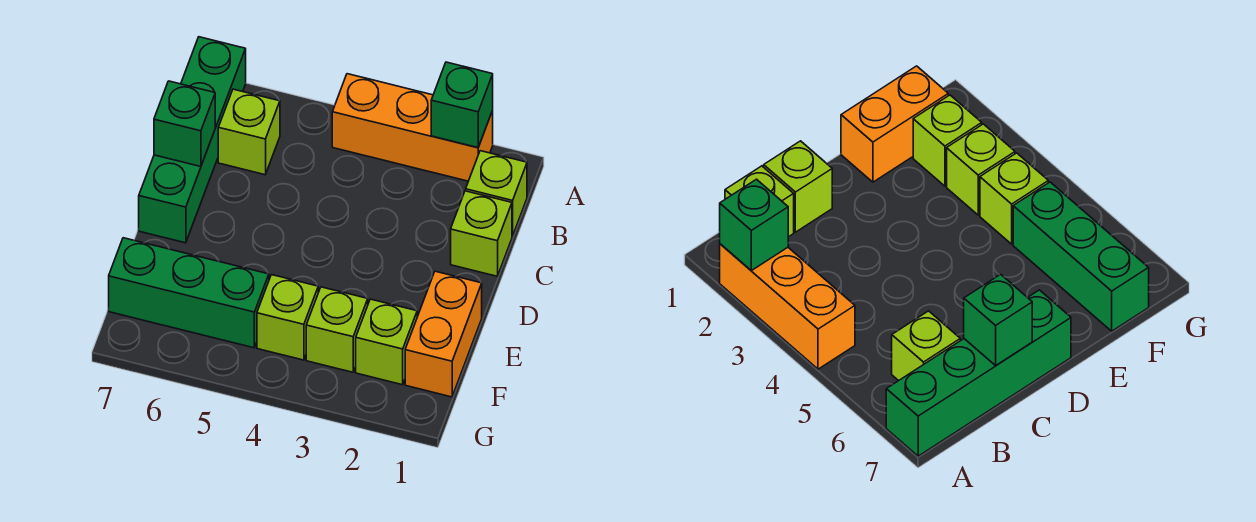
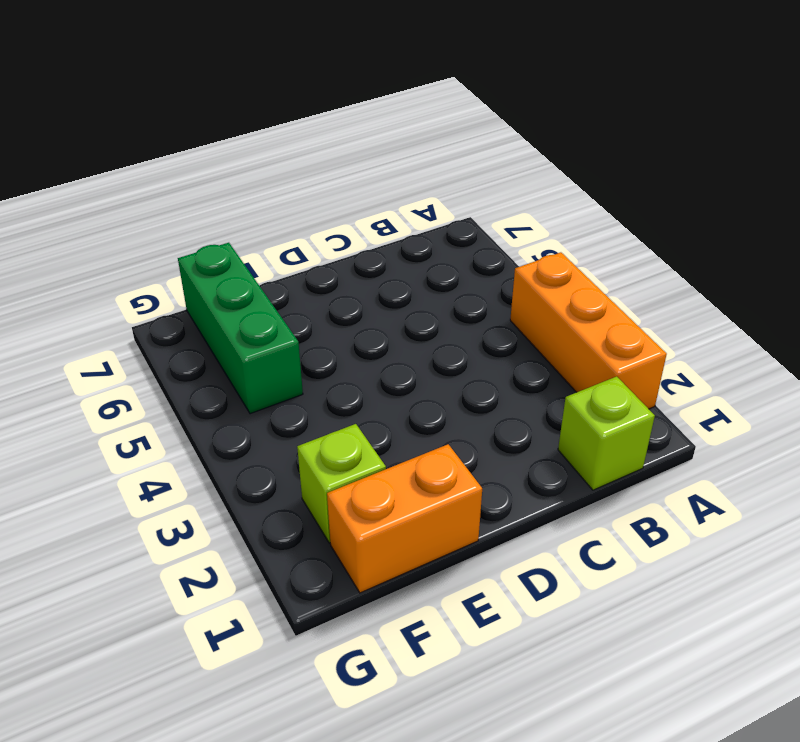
none -> green 1x4 brick [139,37,246,243]
none -> lime 1x1 brick [218,89,280,175]
none -> lime 1x1 brick [451,191,512,276]

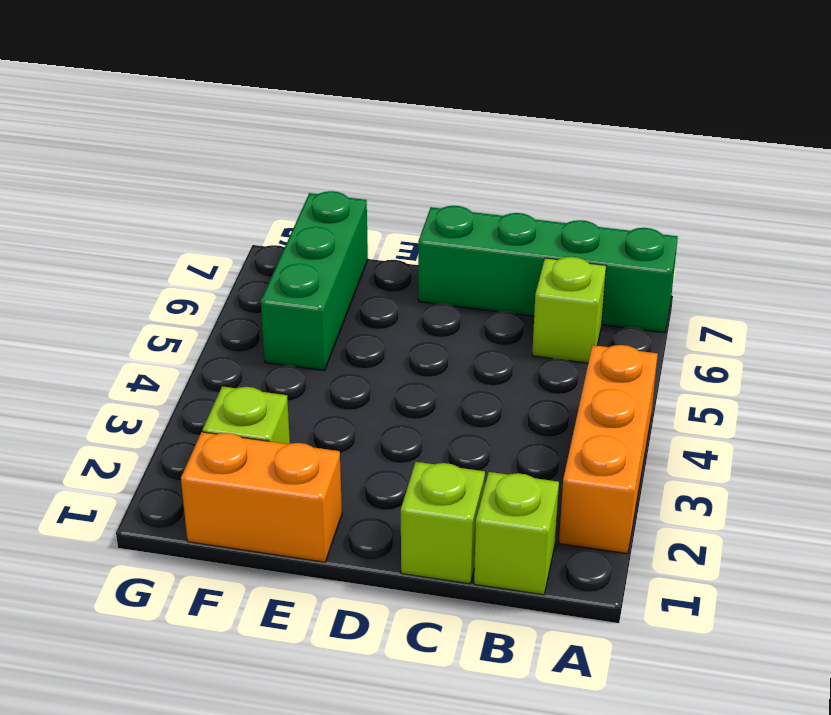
none -> lime 1x1 brick [306,287,368,372]
none -> lime 1x1 brick [257,275,318,360]
none -> green 1x1 brick [431,62,493,147]

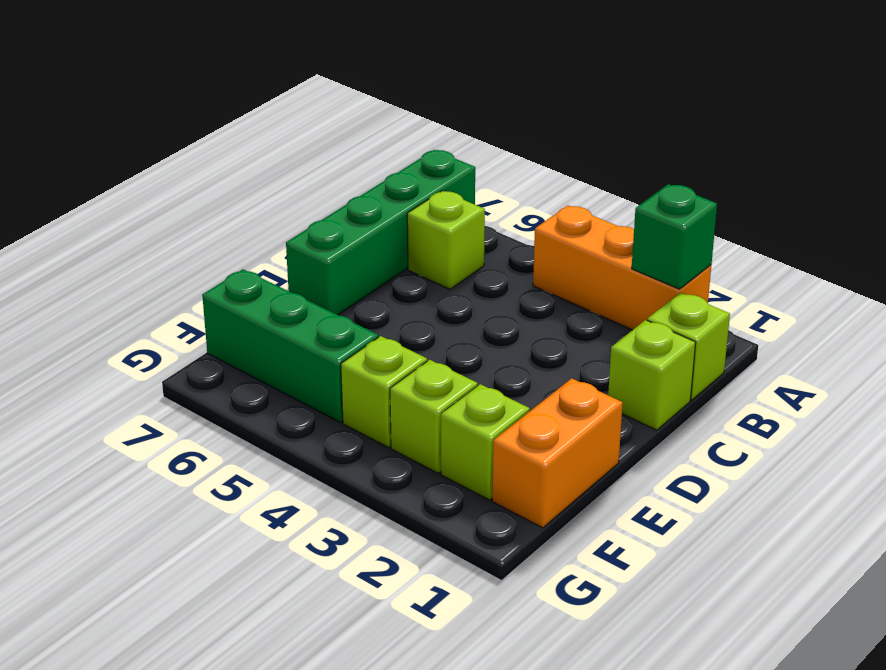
none -> green 1x1 brick [154,81,215,167]

